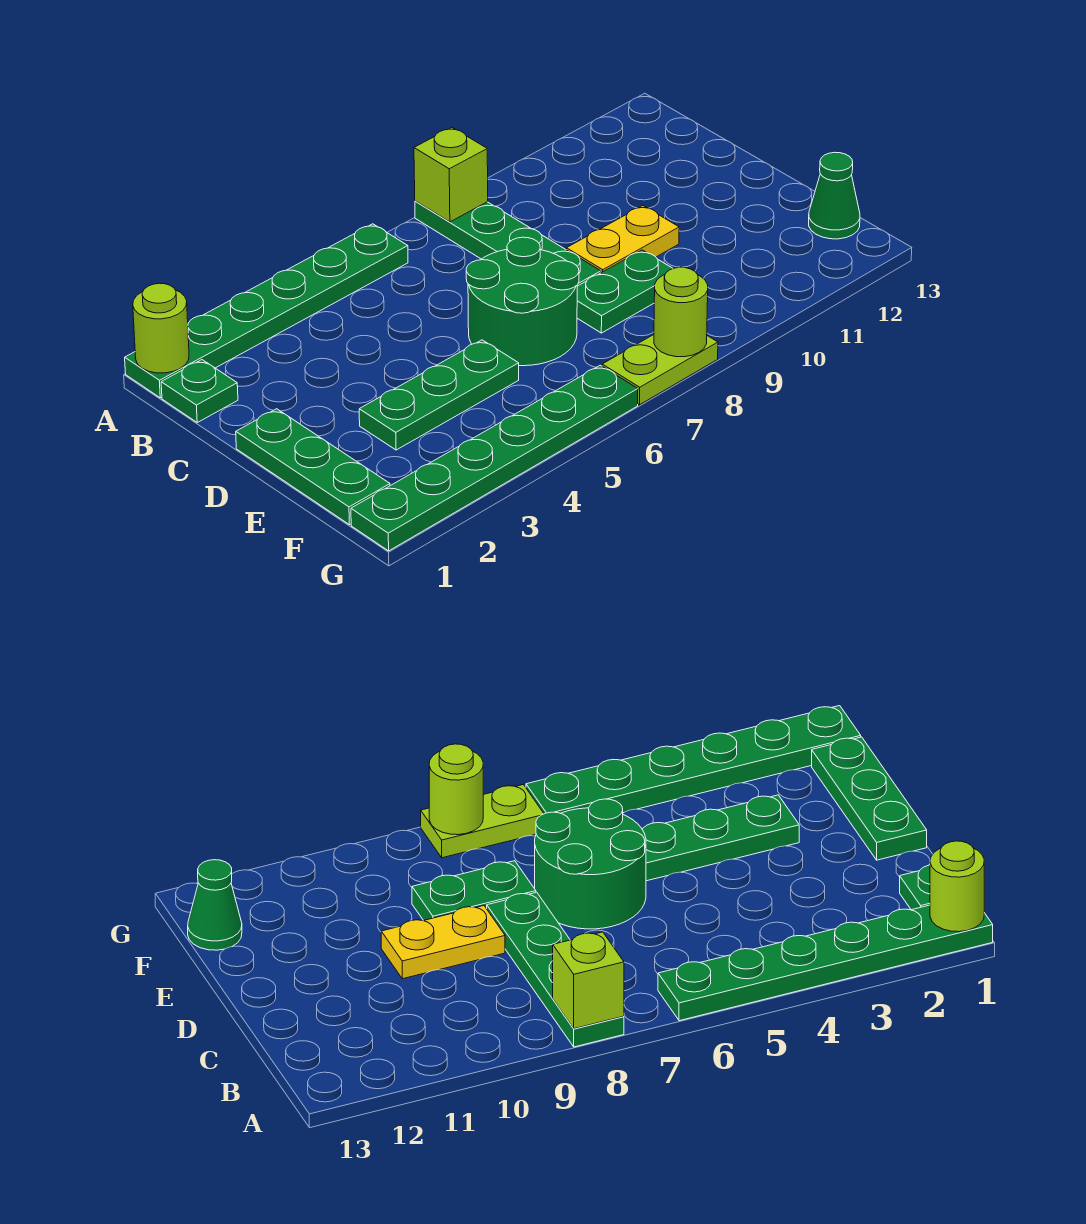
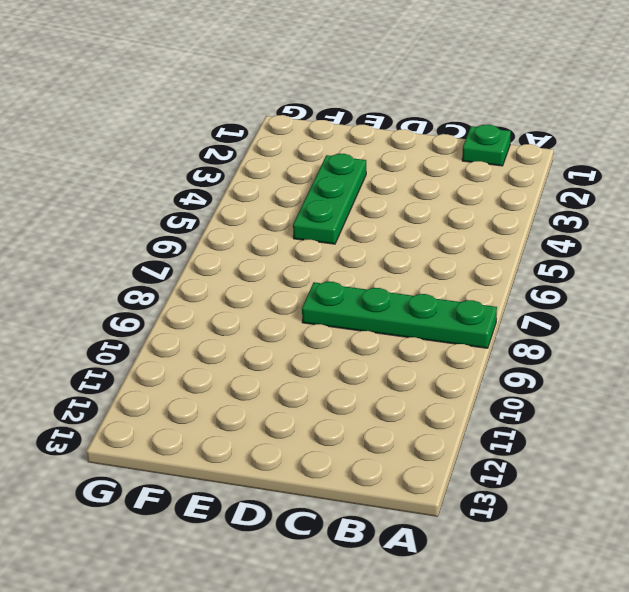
none -> green 1x6 plate [125,224,408,398]
none -> green 1x3 plate [236,409,390,525]
none -> green 2x2 round brick [466,237,579,366]

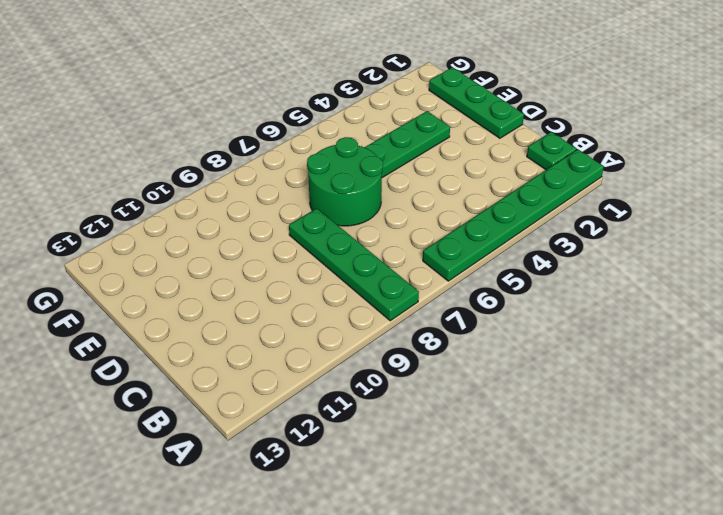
none -> yellow 1x2 plate [566,206,679,273]
none -> green 1x2 plate [577,250,673,333]
none -> green 1x1 cone [809,152,860,239]

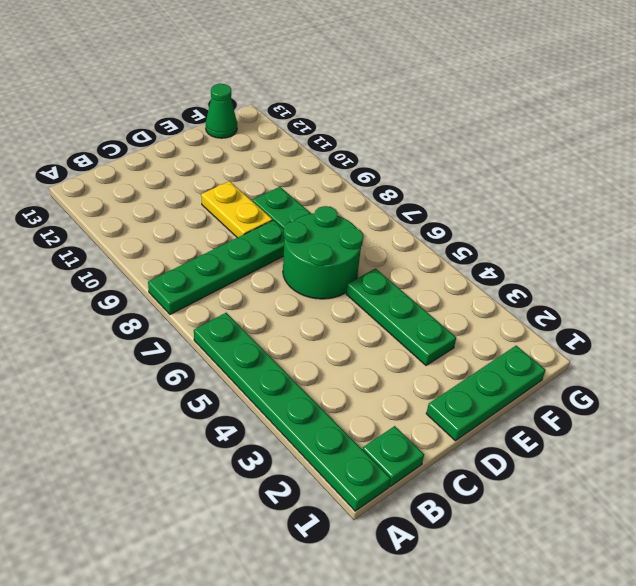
none -> green 1x6 plate [351,365,638,551]
none -> lime 1x2 plate [602,335,718,405]
none -> lime 1x1 round brick [133,283,189,373]

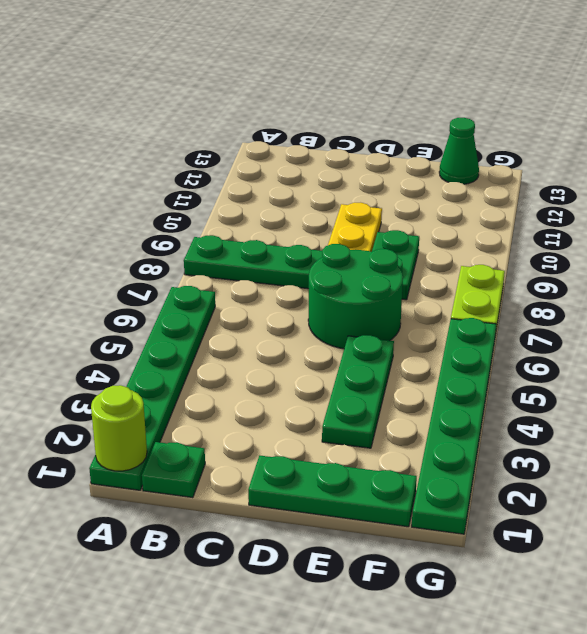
none -> lime 1x1 brick [414,128,488,222]
none -> lime 1x1 round brick [654,267,708,357]

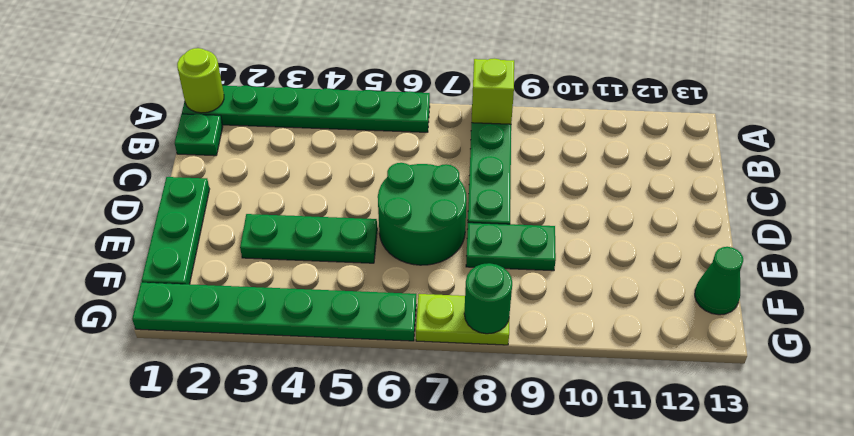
green 1x1 round brick [464,263,512,334] -> lime 1x1 round brick [654,267,708,357]
none -> yellow 1x2 plate [566,206,679,273]

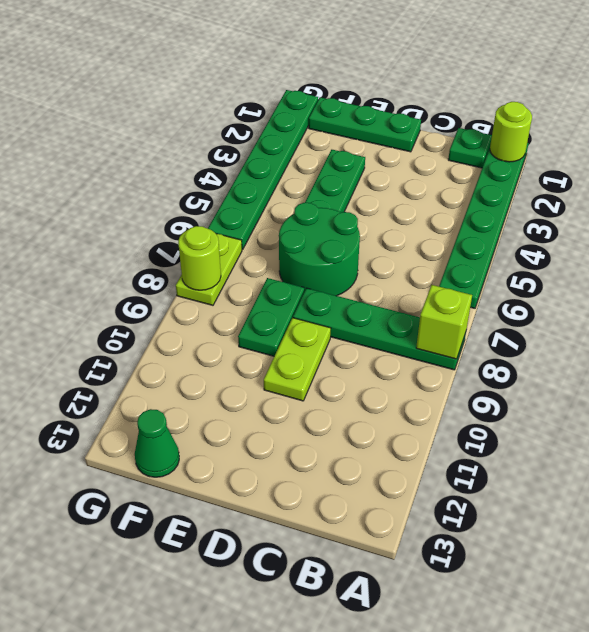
lime 1x2 plate [264,318,331,401] -> yellow 1x2 plate [566,206,679,273]

